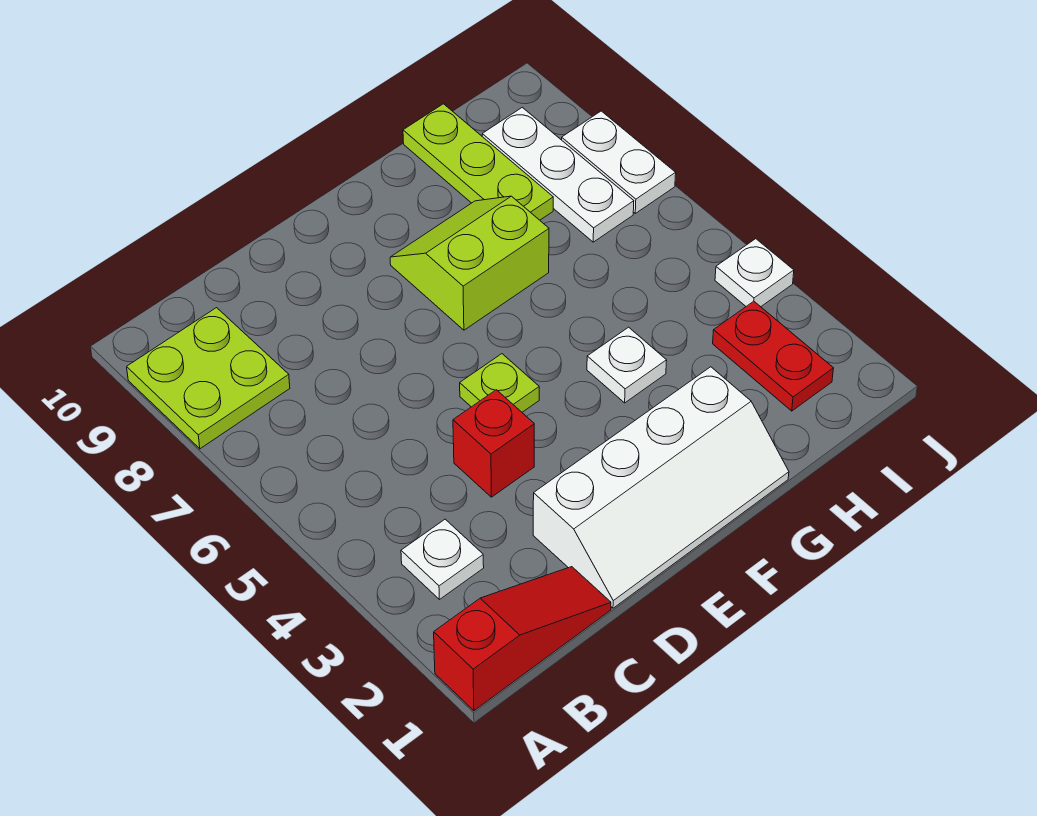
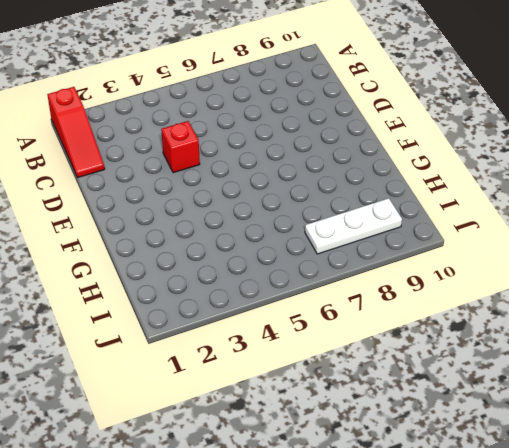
none -> lime 2x2 plate [127,308,290,449]
none -> white 1x1 plate [401,519,484,600]
none -> white 2x4 slope [533,367,789,608]

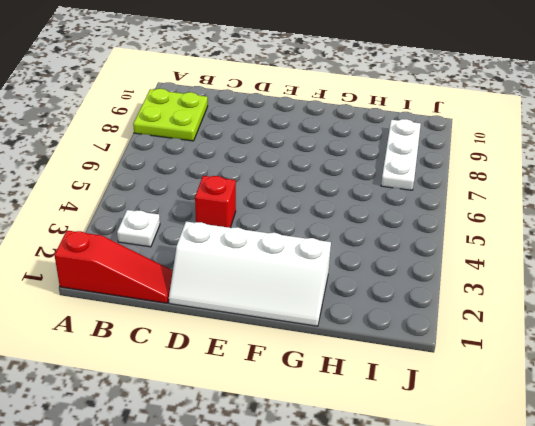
none -> lime 1x1 plate [460,354,539,412]
none -> lime 2x2 slope [390,196,549,330]
none -> white 1x1 plate [587,327,667,403]

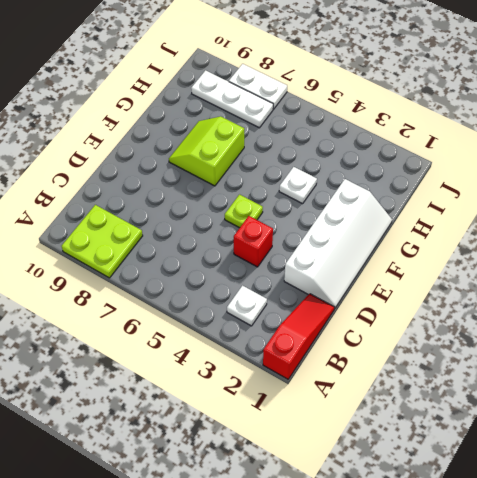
none -> lime 1x3 plate [403,104,553,220]
none -> red 1x2 plate [713,301,833,411]
none -> white 1x1 plate [715,239,794,307]

